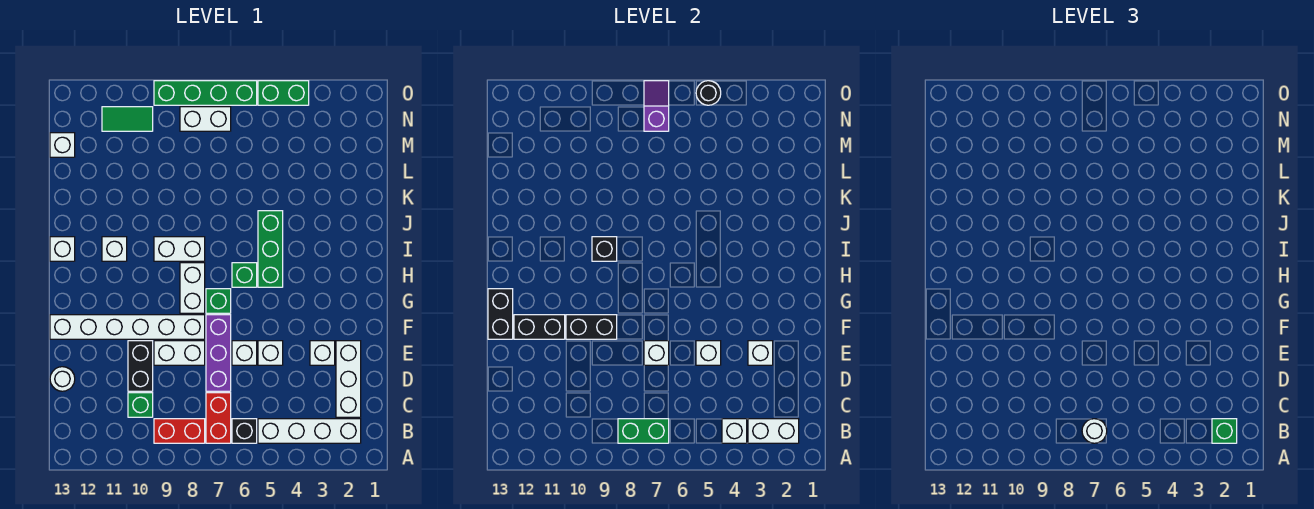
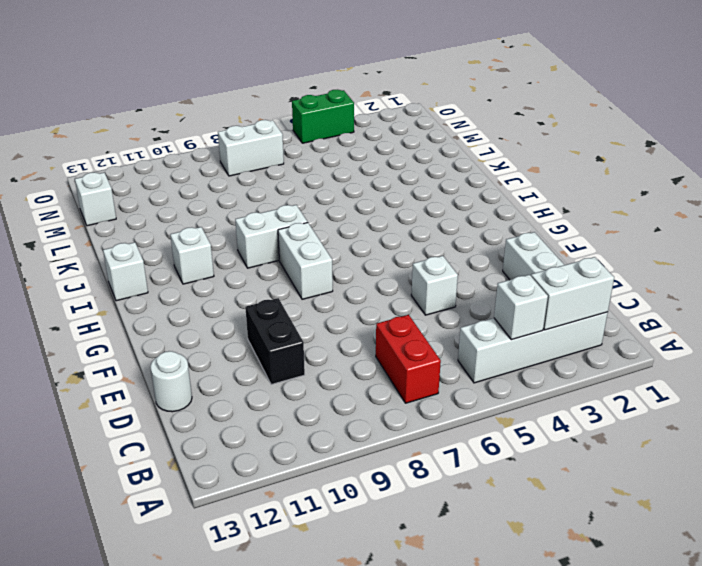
none -> black 1x1 brick [232,419,257,443]
none -> red 1x2 brick [154,419,205,443]
none -> green 1x1 brick [128,393,153,417]
none -> purple 1x3 brick [206,315,231,391]

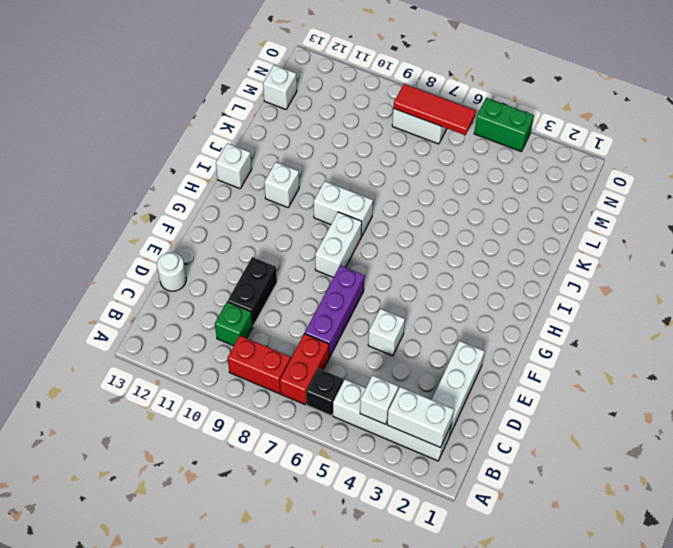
red 1x3 tile [393,84,476,135] -> purple 1x2 slope [644,81,669,131]
none -> white 1x1 brick [310,341,335,365]
none -> white 1x1 brick [232,341,257,365]
none -> white 1x2 brick [154,341,205,365]
none -> white 1x6 brick [50,315,205,339]

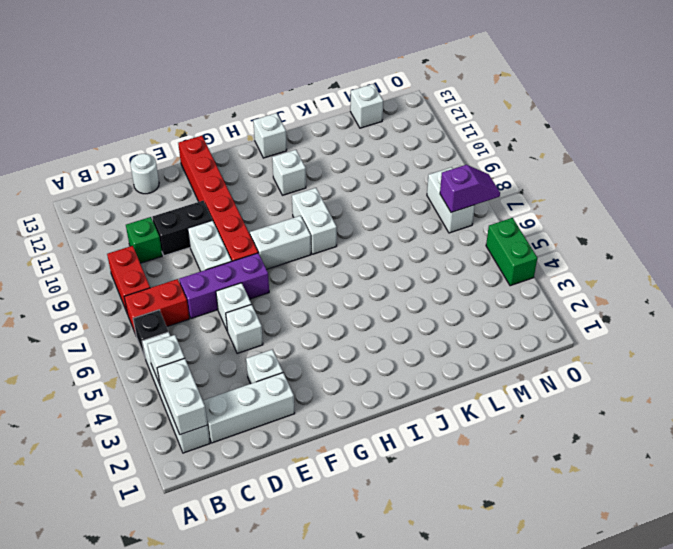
red 1x6 brick [178,136,258,261] -> white 1x6 brick [50,315,205,339]
none -> green 1x1 brick [206,289,231,313]
none -> green 1x3 brick [258,211,283,287]
none -> green 1x1 brick [232,263,257,287]
none -> green 1x2 tile [102,107,153,131]

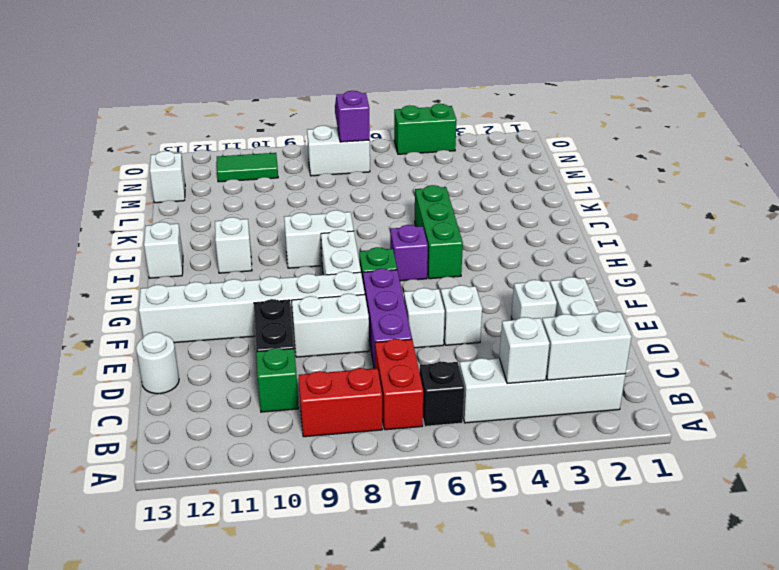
purple 1x1 brick [390,225,428,281] -> green 1x1 brick [232,263,257,287]
none -> green 1x4 brick [154,81,257,105]
none -> green 1x2 brick [618,419,669,443]
none -> white 1x1 brick [748,341,773,365]
none -> white 1x1 brick [696,341,721,365]

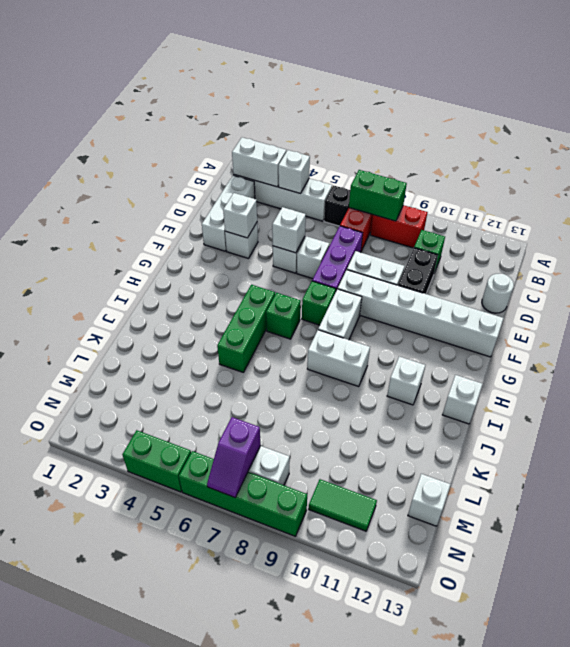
none -> white 1x1 brick [644,341,669,365]
none -> black 1x2 brick [566,315,617,339]
none -> black 1x2 brick [514,315,565,339]
none -> black 1x2 brick [488,289,513,339]

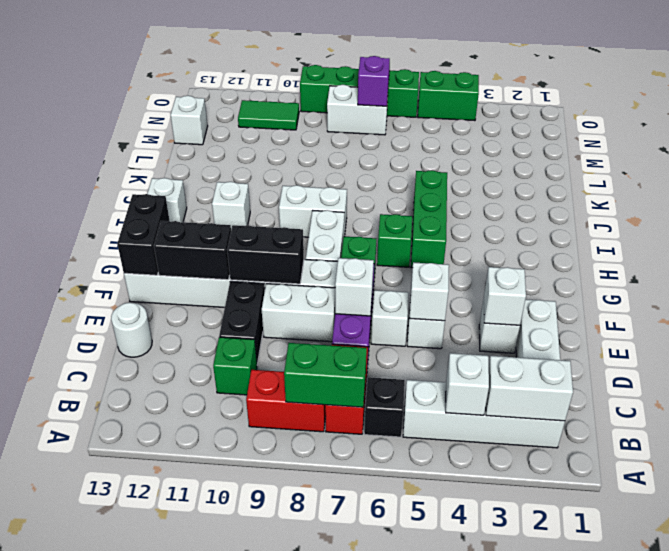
none -> black 1x1 brick [592,237,617,261]
none -> black 1x1 round brick [696,81,721,105]
none -> green 1x1 brick [1212,419,1237,443]
none -> white 1x1 round brick [1082,419,1107,443]

